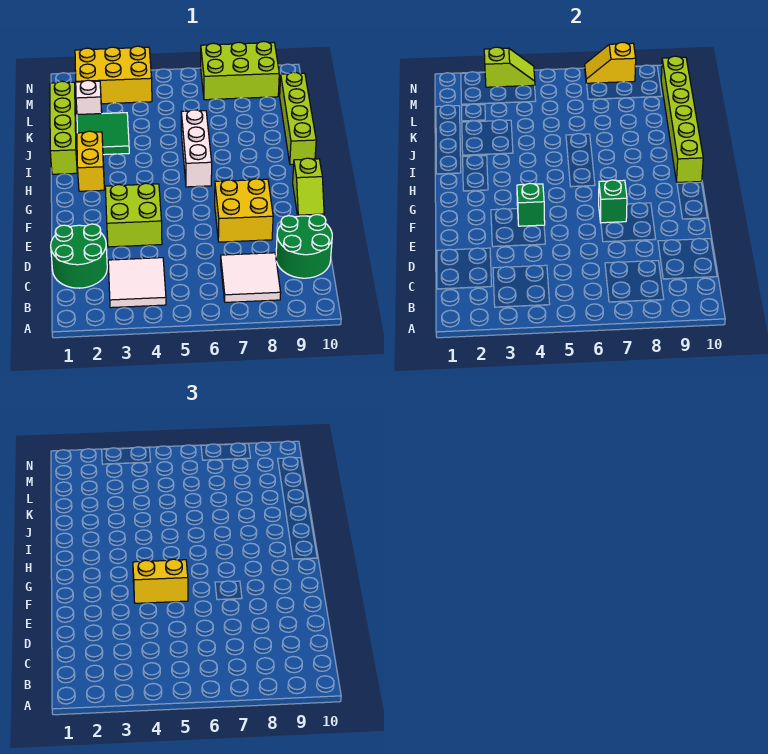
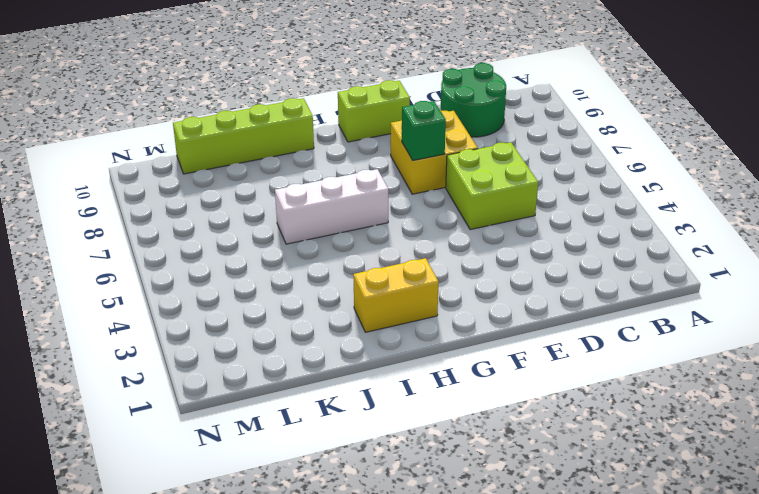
lime 2x2 brick [446,142,538,230] -> lime 2x2 brick moved to [105,183,162,247]
lime 1x2 brick [338,80,410,142] -> lime 1x2 slope [293,158,324,217]
none -> white 2x2 tile [108,258,166,308]
none -> white 2x2 tile [221,253,281,302]
none -> green 2x2 round brick [51,224,107,288]

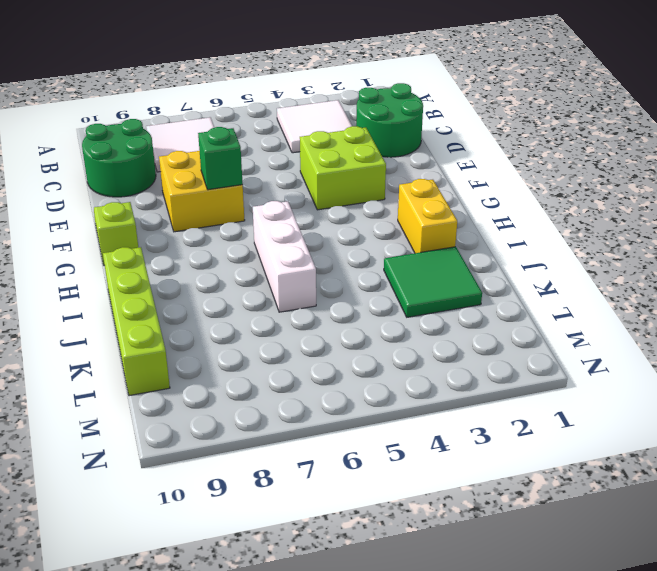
none -> lime 1x4 brick [50,81,77,174]
none -> white 1x1 brick [76,80,102,115]
none -> yellow 2x3 brick [75,46,152,104]

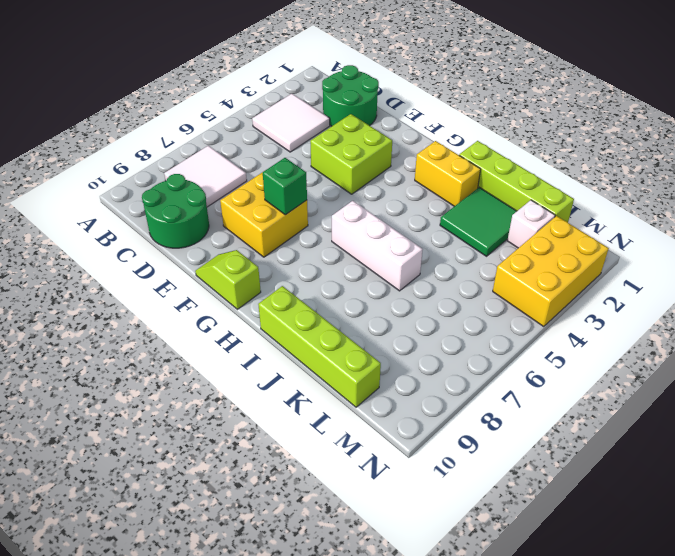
none -> lime 2x3 brick [201,41,279,100]
none -> green 1x1 brick [517,183,545,226]
none -> lime 1x6 brick [661,56,703,182]

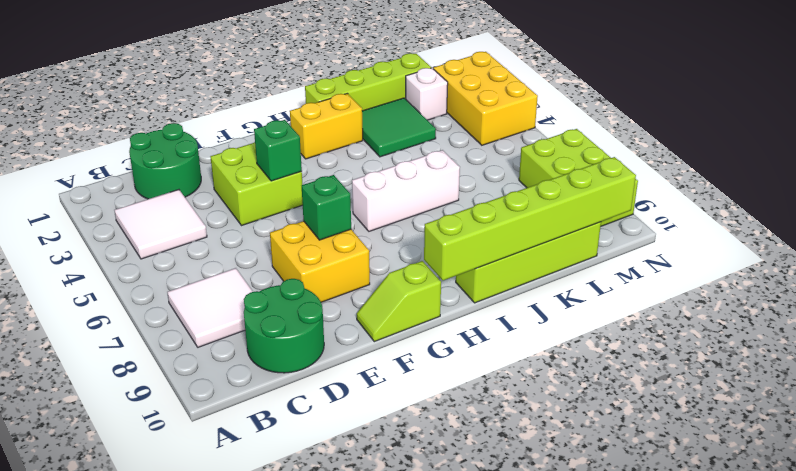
none -> lime 1x2 slope [484,47,535,87]
none -> yellow 1x2 slope [585,42,636,83]
none -> yellow 1x2 brick [133,559,188,603]

